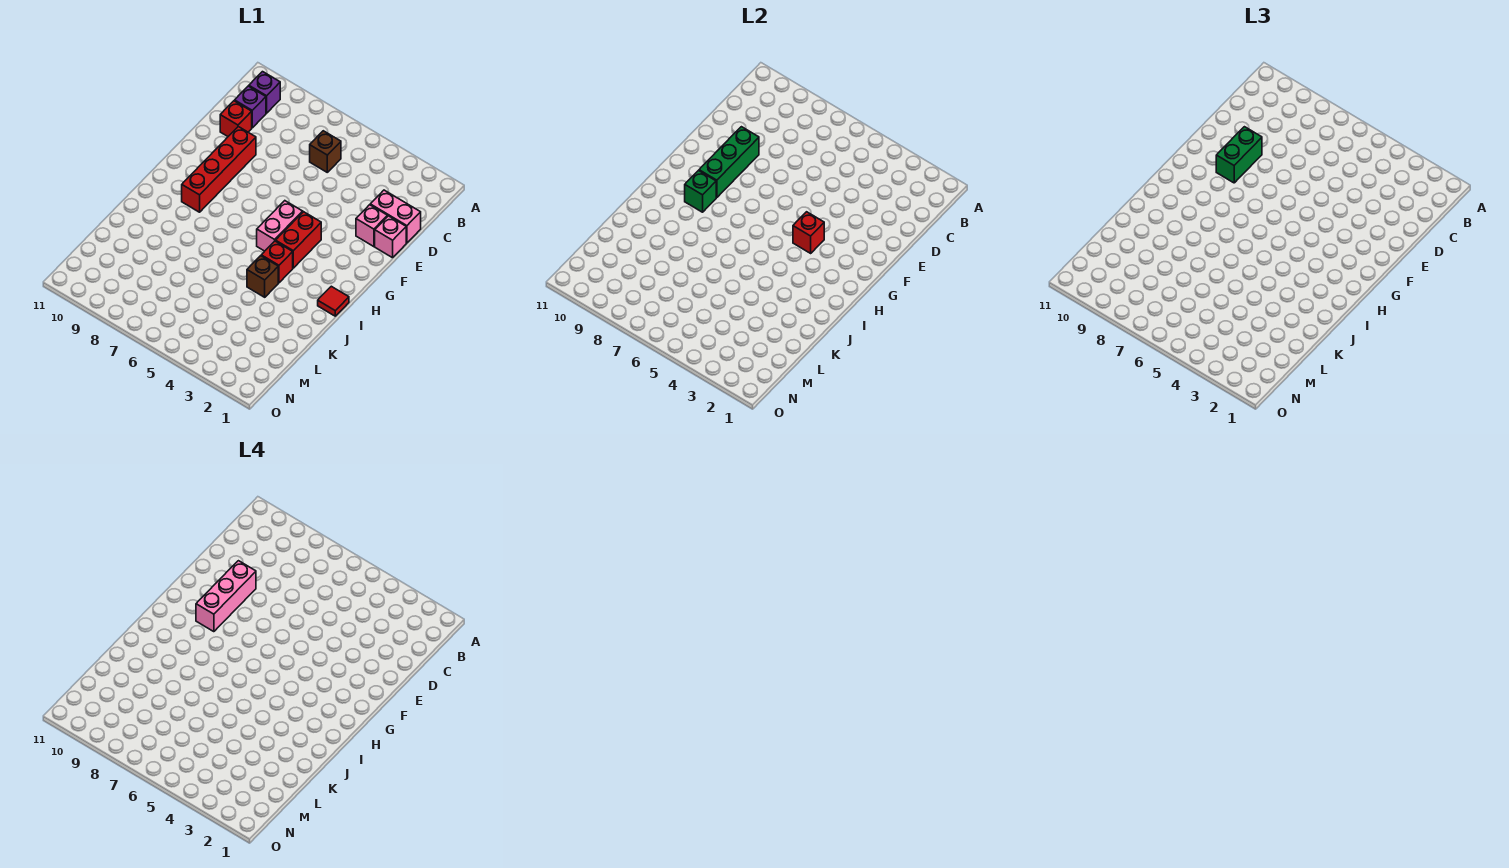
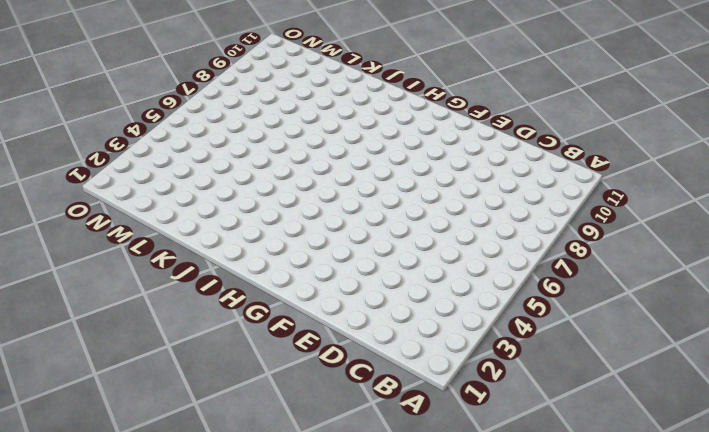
none -> purple 1x1 brick [249,72,280,113]
none -> brown 1x1 brick [310,131,341,172]
none -> purple 1x1 brick [235,86,266,128]

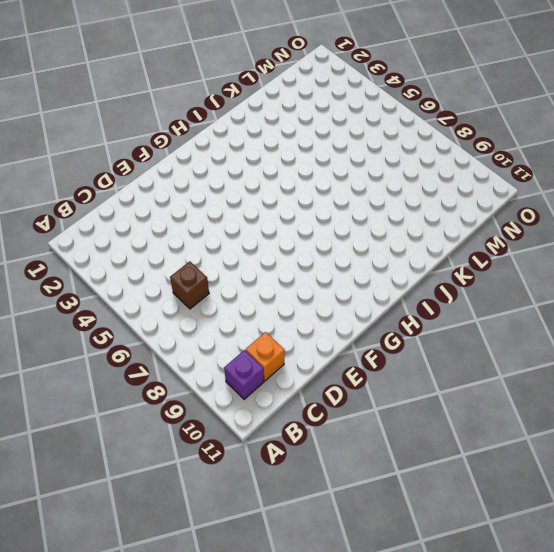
orange 1x1 brick [245,332,285,381] -> purple 1x1 brick [235,86,266,128]
none -> pink 1x2 brick [370,190,421,243]
none -> red 1x1 brick [220,101,252,136]
none -> pink 1x1 brick [375,216,406,258]

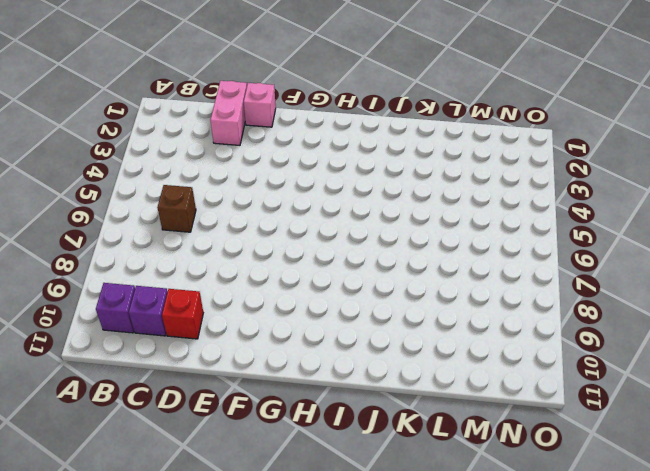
none -> pink 1x1 brick [356,205,388,247]
none -> red 1x4 brick [182,127,256,212]
none -> red 1x2 brick [276,212,321,268]

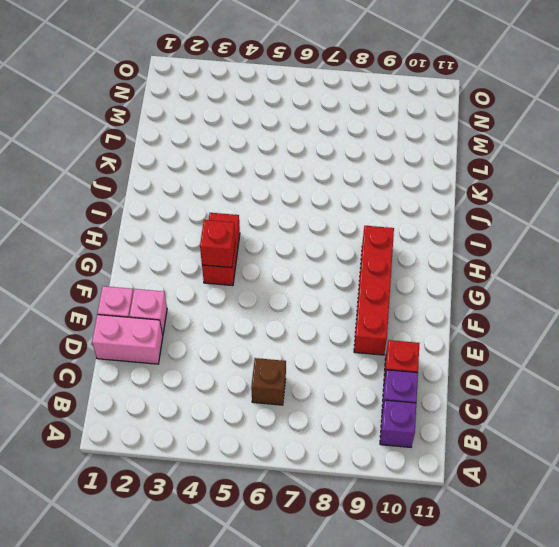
none -> pink 1x2 brick [257,201,303,251]
none -> red 1x1 tile [318,286,349,316]
none -> red 1x1 brick [261,241,293,283]

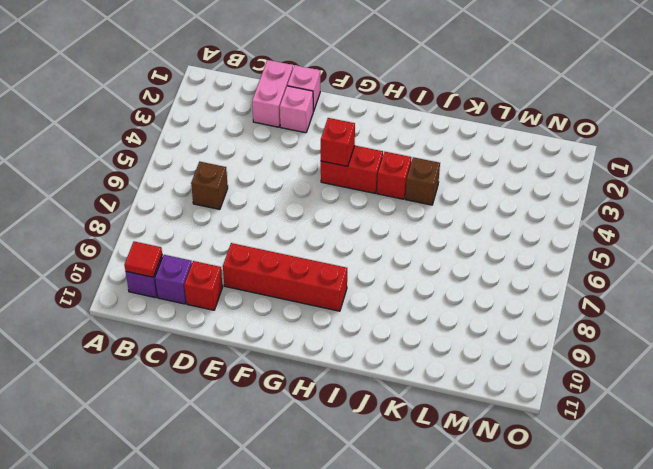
red 1x1 tile [124,241,162,277] -> red 1x1 tile moved to [318,286,349,316]
none -> pink 1x2 brick [257,201,303,251]
none -> green 1x3 brick [699,127,759,198]
none -> green 1x1 brick [685,171,716,212]

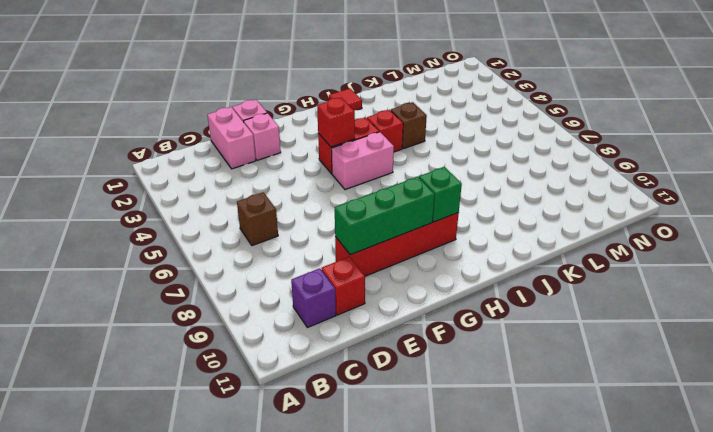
none -> purple 1x1 brick [249,72,280,113]
none -> green 1x2 brick [1216,127,1262,183]
none -> pink 1x3 brick [196,561,256,632]

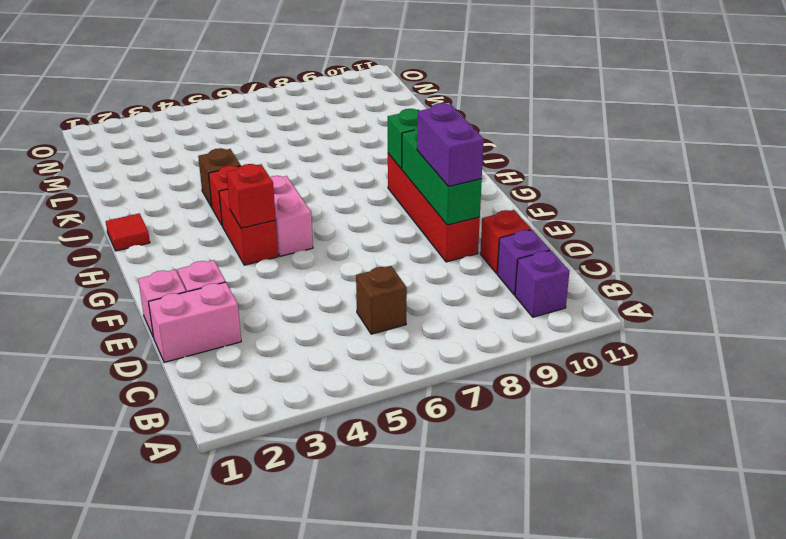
purple 1x2 brick [417,103,484,186] -> green 1x2 brick [1216,127,1262,183]
none -> pink 1x3 brick [196,561,256,632]

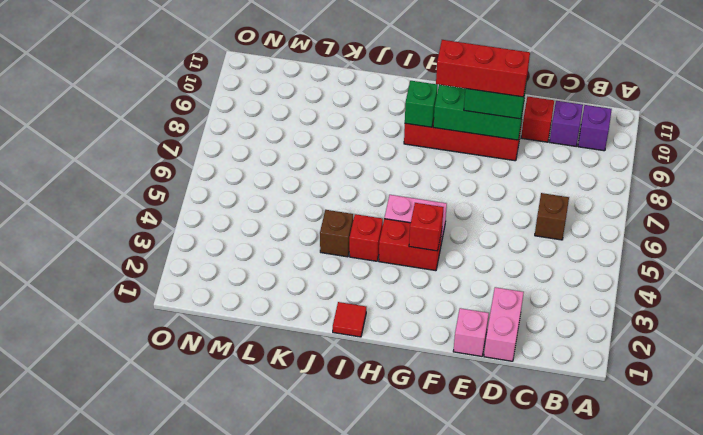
red 1x3 brick [436,40,530,97] -> pink 1x3 brick [196,561,256,632]
none -> pink 1x1 brick [356,205,388,247]

